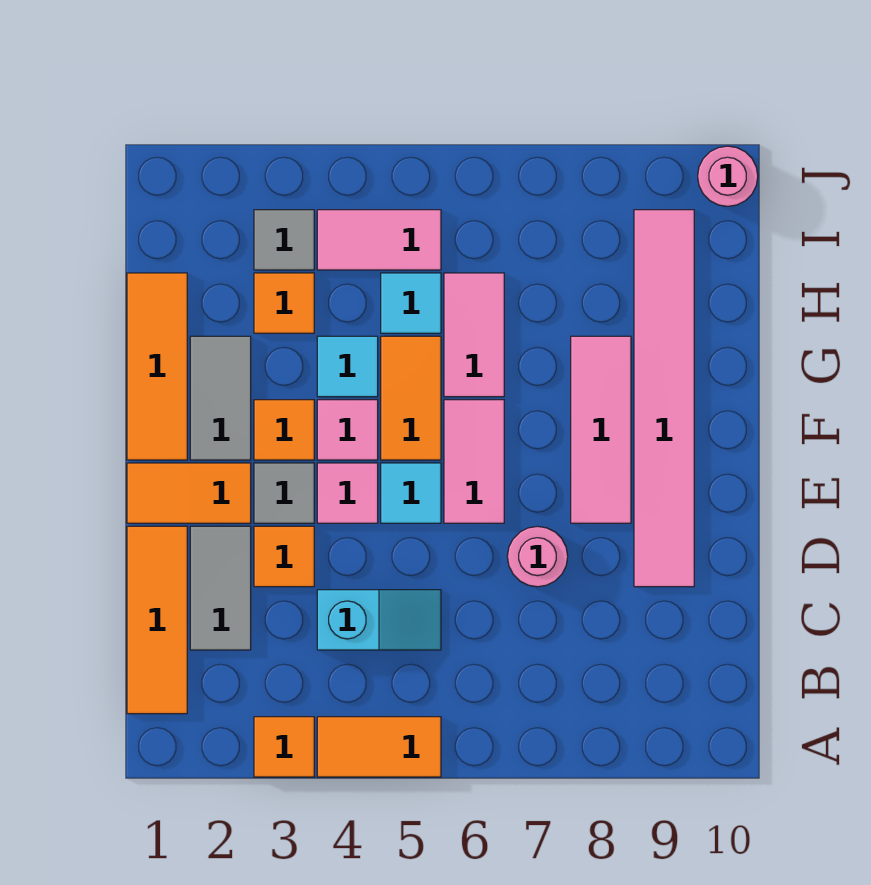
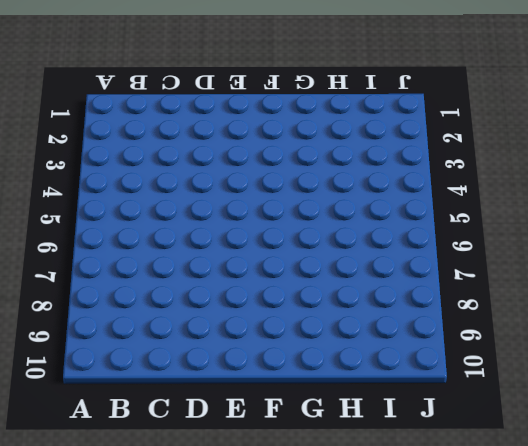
none -> orange 1x1 tile [254,717,314,777]
none -> orange 1x2 tile [317,717,441,777]
none -> orange 1x3 tile [127,526,187,714]

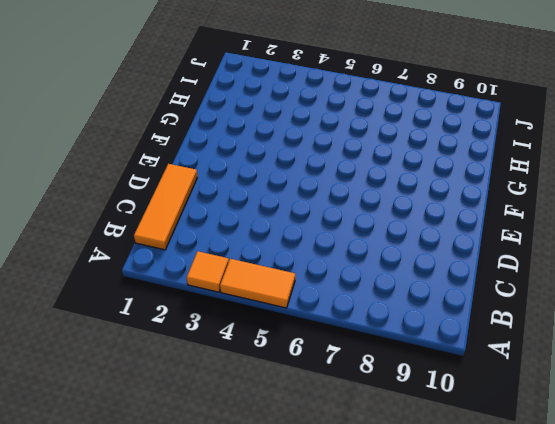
none -> grey 1x2 tile [190,526,251,650]
none -> cyan 1x2 slope [317,590,441,650]
none -> orange 1x1 tile [254,526,314,587]

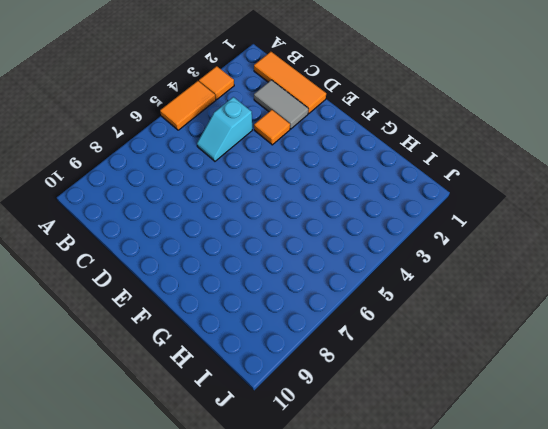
none -> pink 1x1 round brick [507,526,568,587]
none -> pink 1x6 tile [634,210,694,587]
none -> orange 1x2 tile [127,463,251,523]

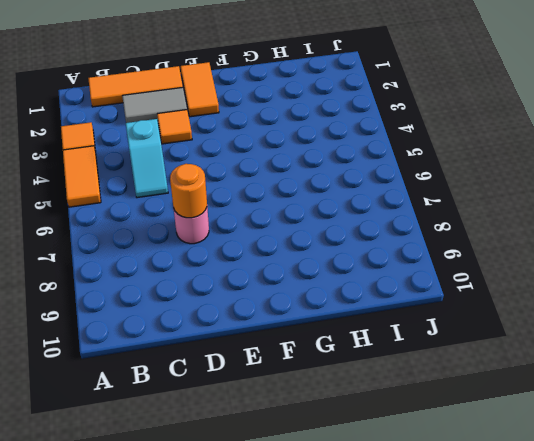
orange 1x1 round brick [170,164,207,218] -> none
none -> pink 1x6 tile [634,210,694,587]
none -> grey 1x1 tile [254,463,314,523]
none -> pink 1x1 tile [317,463,378,523]

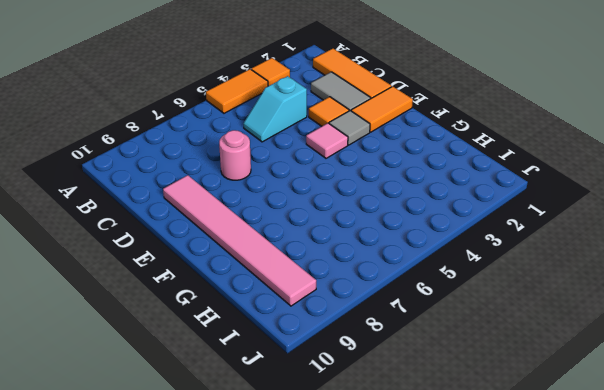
none -> cyan 1x1 tile [381,463,441,523]
none -> pink 1x2 tile [444,400,504,523]
none -> pink 1x3 tile [571,336,631,523]

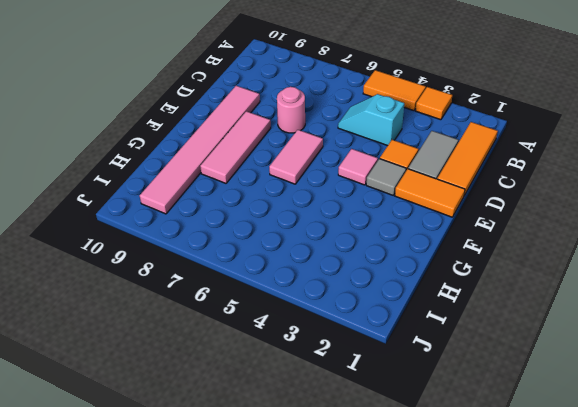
none -> cyan 1x1 tile [381,463,441,523]
none -> orange 1x3 tile [127,273,187,460]
none -> grey 1x2 tile [190,336,251,460]

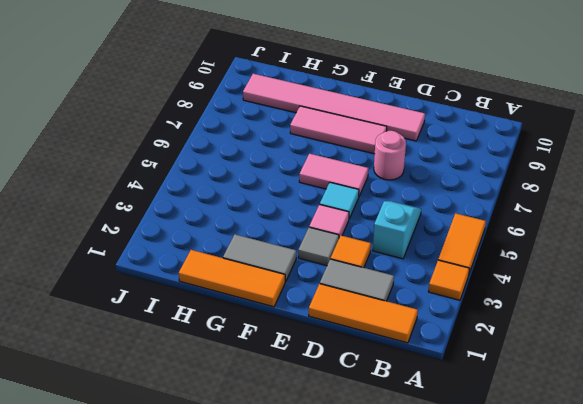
none -> orange 1x2 tile [127,463,251,523]
none -> orange 1x1 tile [254,400,314,460]
none -> pink 1x1 tile [317,400,378,460]

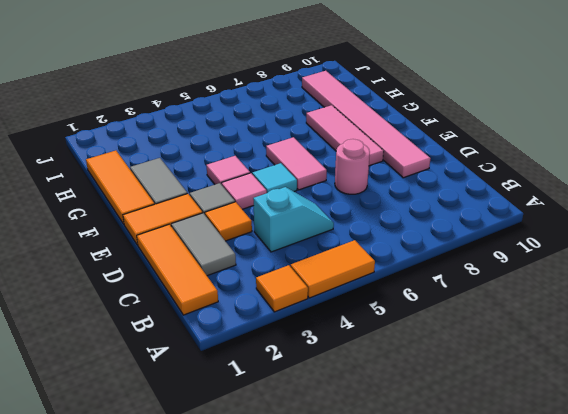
none -> orange 1x1 tile [254,400,314,460]
none -> orange 1x2 tile [381,336,441,460]
none -> cyan 1x1 tile [317,336,378,397]

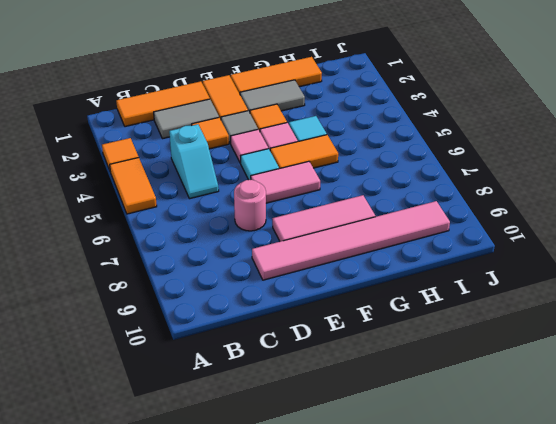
none -> pink 1x2 tile [444,273,504,397]
none -> orange 1x1 tile [254,273,314,333]
none -> cyan 1x1 tile [381,273,441,333]

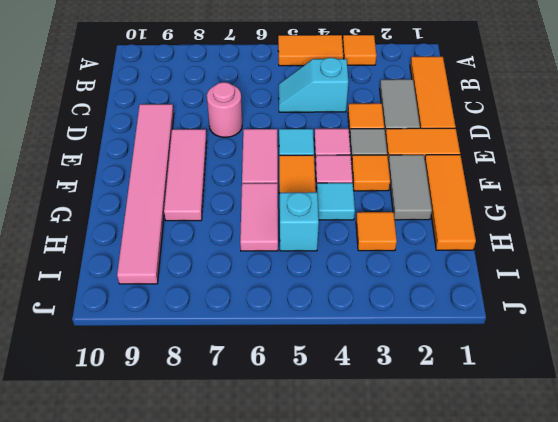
cyan 1x1 brick [280,192,319,251] -> cyan 1x1 tile [381,273,441,333]
none -> grey 1x1 tile [254,210,314,270]
none -> pink 1x2 tile [317,210,441,270]
none -> pink 1x1 round brick [698,146,758,206]

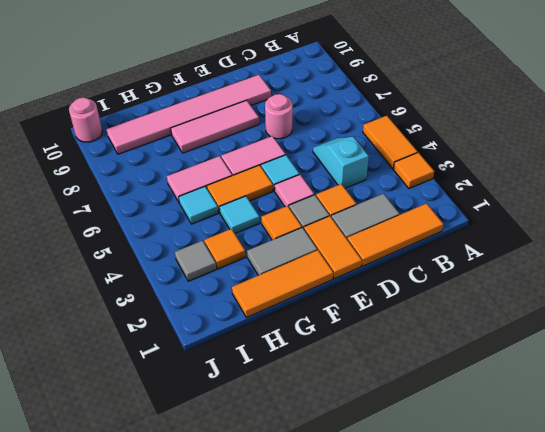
none -> pink 1x1 tile [317,400,378,460]
none -> pink 1x2 tile [317,210,441,270]

